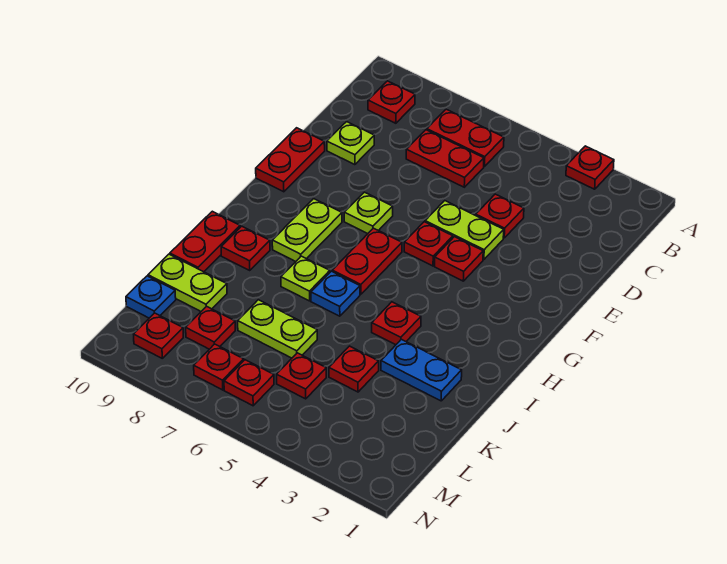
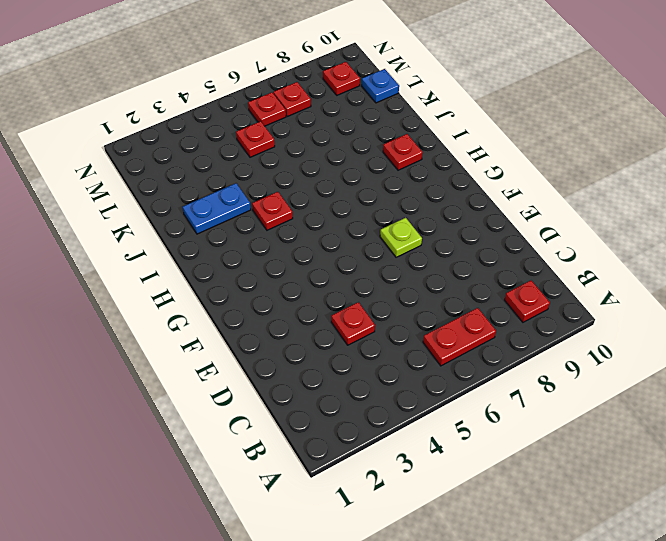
none -> red 1x1 plate [566,146,614,189]
none -> red 1x2 plate [406,130,484,187]
none -> lime 1x1 plate [327,122,374,165]

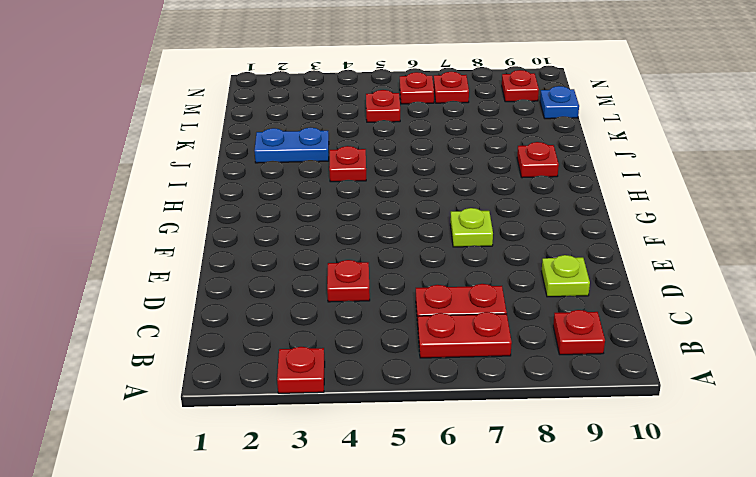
none -> lime 1x2 plate [425,201,504,259]
none -> red 1x2 plate [256,128,325,192]
none -> red 1x1 plate [435,237,483,281]

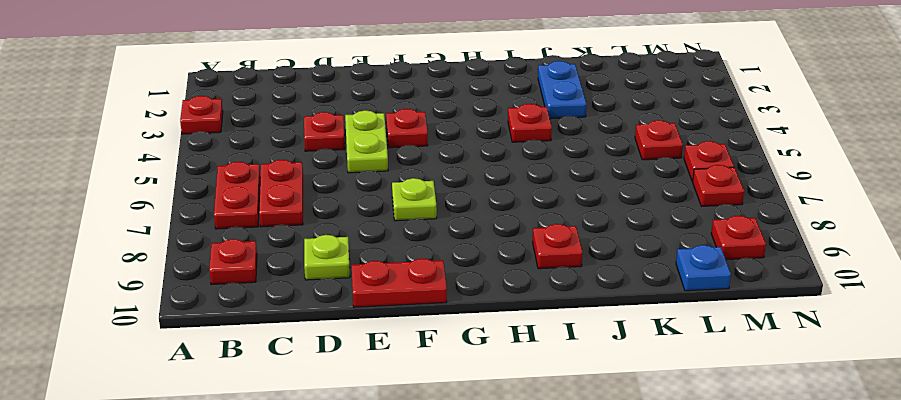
none -> red 1x1 plate [404,222,453,266]
none -> red 1x2 plate [332,228,402,294]
none -> lime 1x2 plate [272,199,342,262]

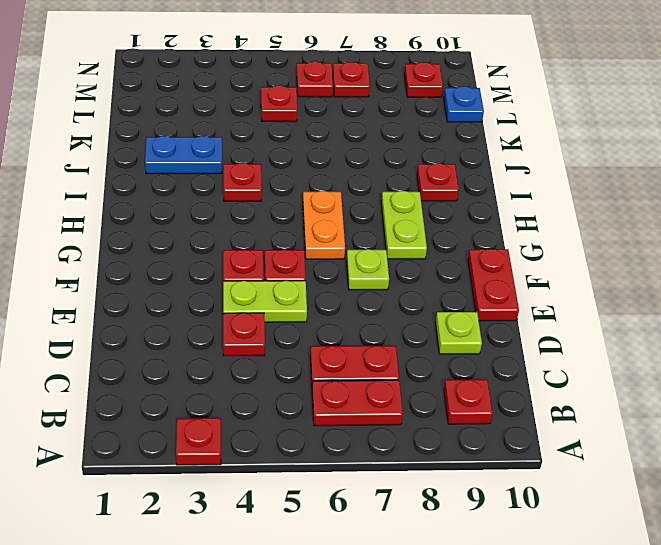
orange 1x2 plate [303,191,345,259] -> red 1x2 plate [332,228,402,294]
none -> blue 1x1 plate [311,271,360,316]
none -> lime 1x1 plate [281,256,330,301]
none -> red 1x2 plate [170,211,240,272]

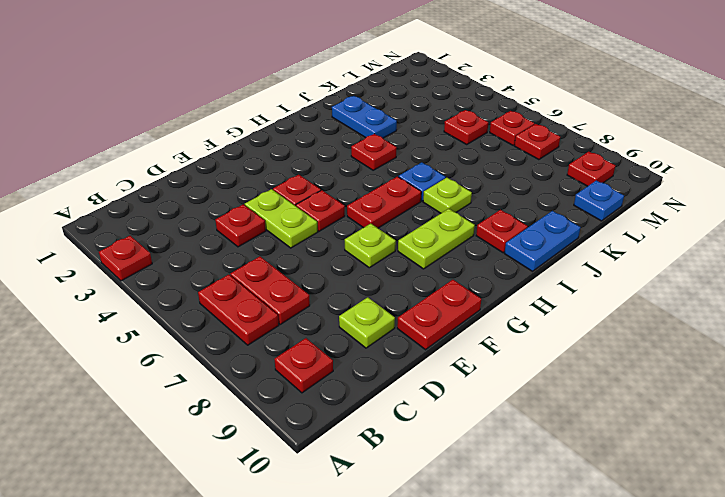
blue 1x2 plate [505,211,580,271] -> red 1x2 plate [170,211,240,272]
none -> red 1x1 plate [329,346,379,392]
none -> lime 1x2 plate [238,300,317,358]
none -> lime 1x2 plate [148,254,227,311]

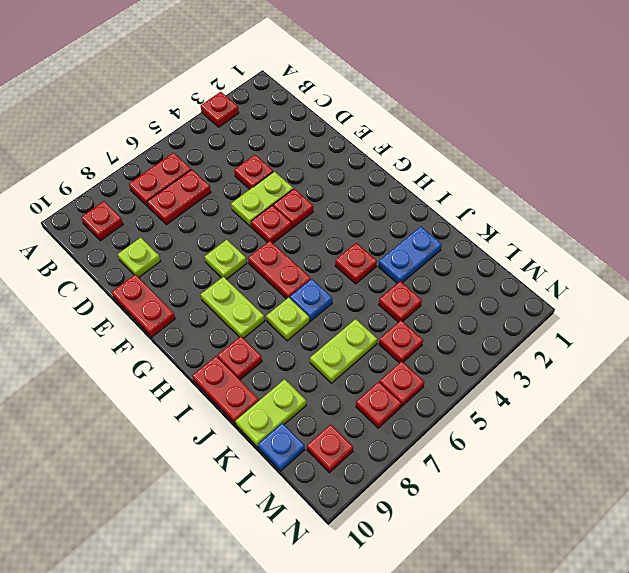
none -> red 1x1 plate [186,306,235,349]

